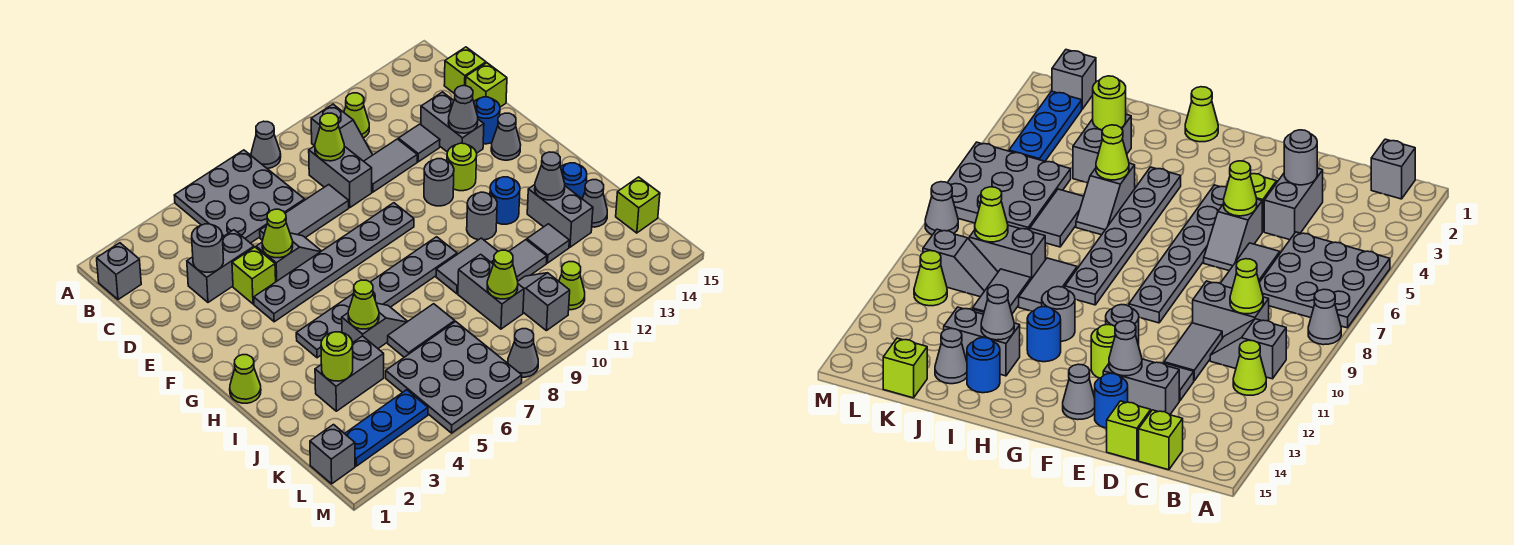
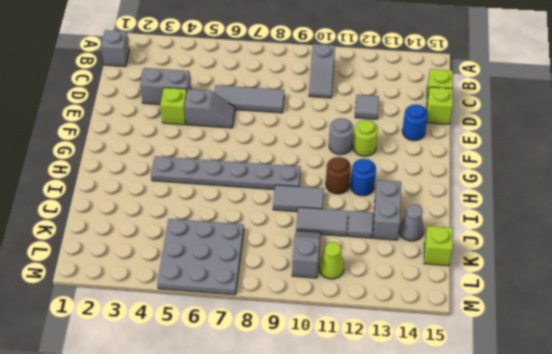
brown 1x1 round brick [326,157,351,194] -> grey 1x1 round brick [467,192,497,240]
none -> grey 3x3 plate [174,150,305,243]
none -> grey 1x1 cone [251,121,281,169]
none -> lime 1x1 cone [344,93,369,138]
none -> grey 1x2 brick [309,146,372,208]

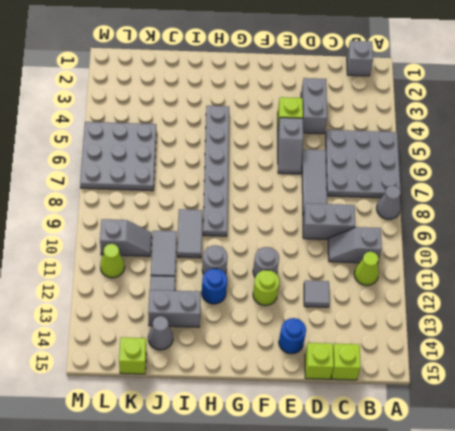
none -> grey 1x2 tile [364,139,417,192]
none -> grey 1x2 brick [421,92,484,153]
none -> grey 1x6 plate [254,203,414,322]
none -> grey 1x1 cone [491,113,521,160]

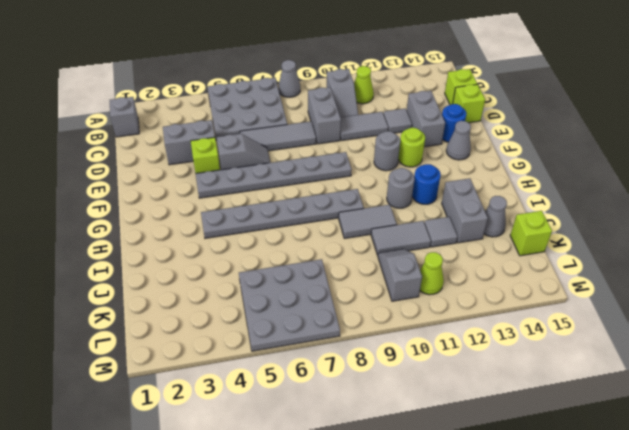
none -> lime 1x1 cone [230,355,261,403]
none -> grey 1x2 slope [342,303,408,348]
none -> blue 1x1 round brick [561,163,587,198]
none -> grey 1x2 brick [315,336,384,411]

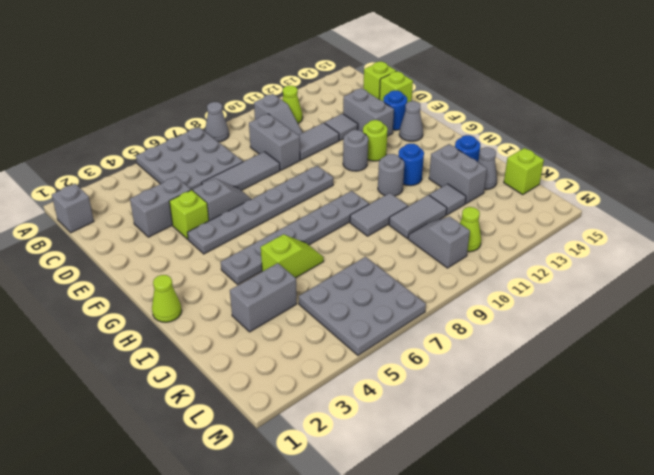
lime 1x2 slope [261,234,324,278] -> grey 1x2 slope [342,303,408,348]
none -> grey 1x2 tile [388,304,455,357]
none -> grey 1x2 brick [458,254,524,329]
none -> grey 1x1 brick [310,425,355,484]
none -> blue 1x3 plate [345,390,428,466]

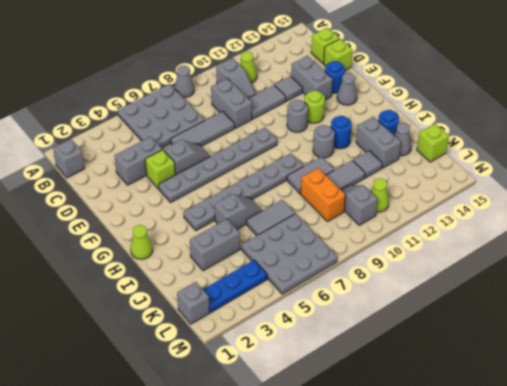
orange 1x2 brick [301,168,346,222] -> grey 1x2 brick [458,254,524,329]
none -> grey 1x1 cone [508,329,538,377]
none -> lime 1x1 cone [315,113,344,161]
none -> grey 1x1 round brick [192,224,223,272]
none -> lime 1x1 cone [262,209,293,258]

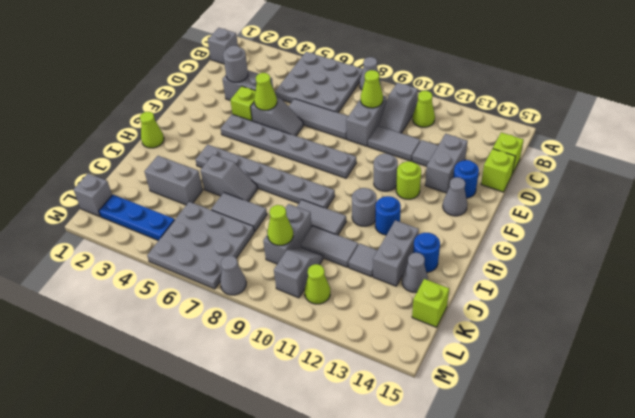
none -> grey 1x1 cone [448,86,478,133]
none -> lime 1x1 cone [348,280,379,329]
none -> grey 1x1 cone [535,152,565,200]
none -> lime 1x1 round brick [321,332,353,381]

